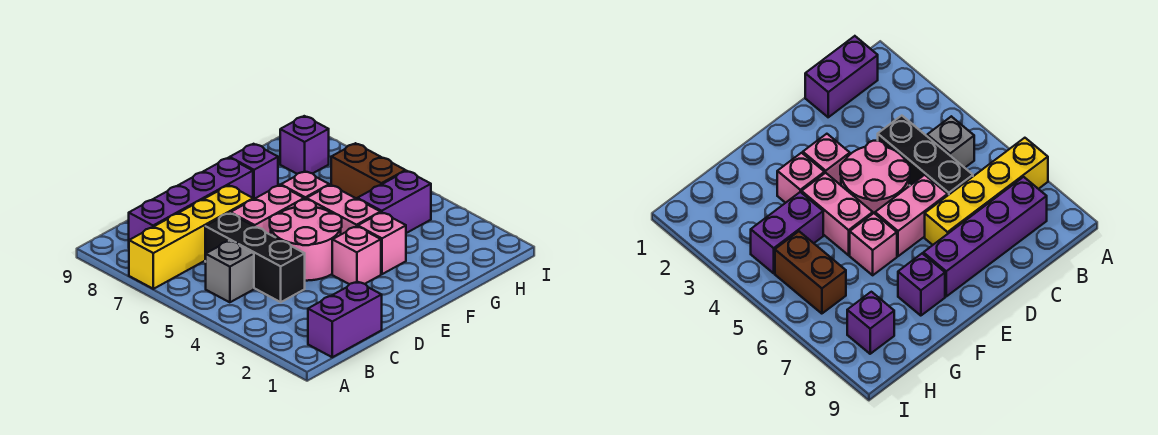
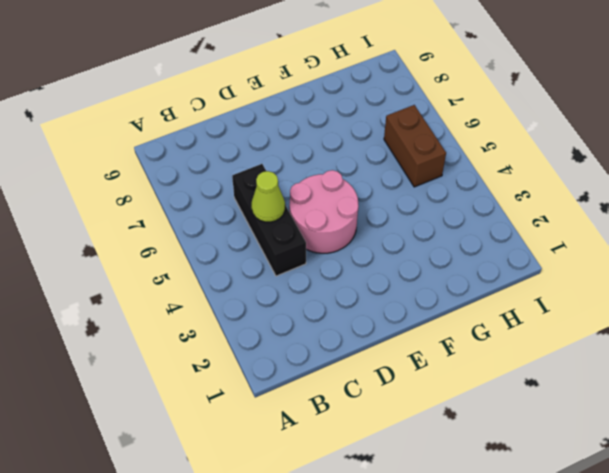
lime 1x1 cone [251,171,285,222] -> none
none -> yellow 1x4 brick [129,185,253,289]
none -> purple 1x2 brick [308,282,382,357]
none -> grey 1x1 brick [206,241,254,302]

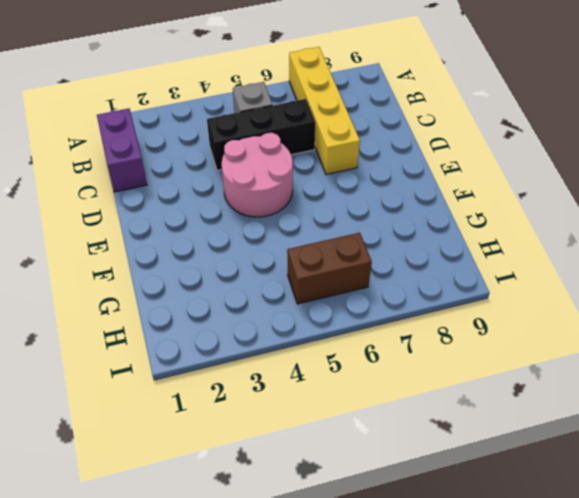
none -> purple 1x4 brick [129,158,253,240]
none -> pink 1x2 brick [230,185,304,235]
none -> pink 1x1 brick [332,226,381,284]

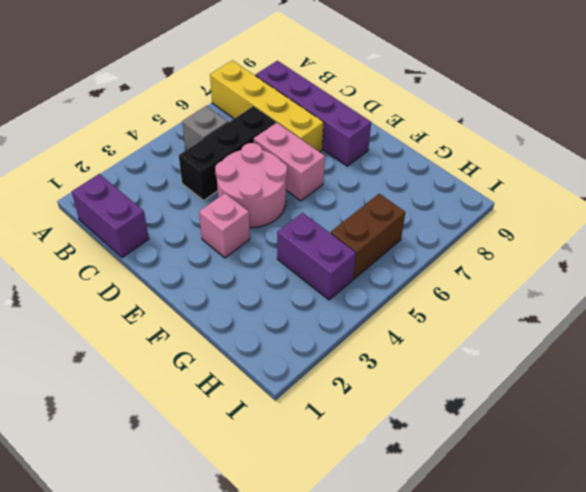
none -> pink 1x1 brick [358,212,406,274]
none -> pink 1x2 brick [307,185,381,234]
none -> pink 1x1 brick [281,171,329,200]

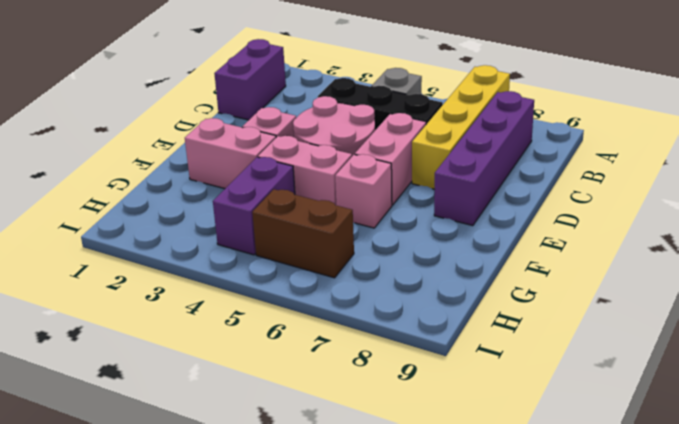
pink 1x2 brick [185,118,276,189] -> pink 1x1 brick [358,212,406,274]
none -> purple 1x1 brick [230,144,278,199]
none -> purple 1x1 brick [280,116,329,174]

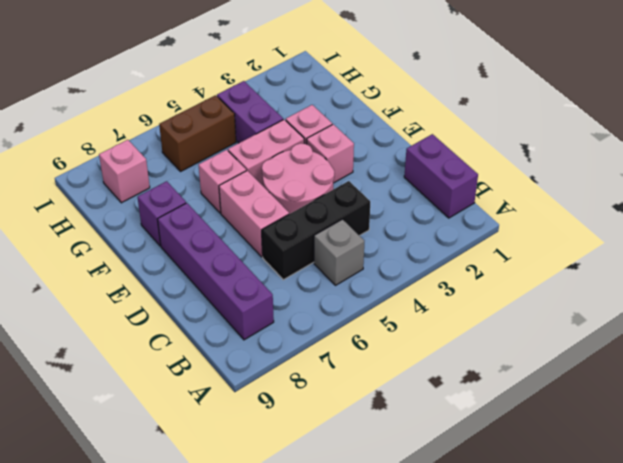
pink 1x1 brick [99,140,150,203] -> purple 1x1 brick [280,116,329,174]
none -> yellow 1x4 brick [129,185,253,289]

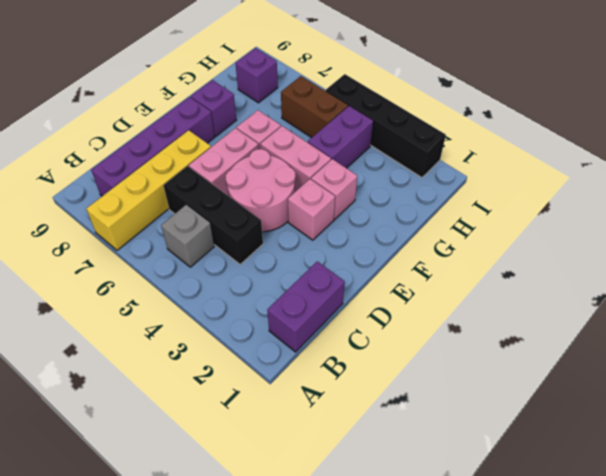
black 1x4 brick [326,74,446,178] -> none

